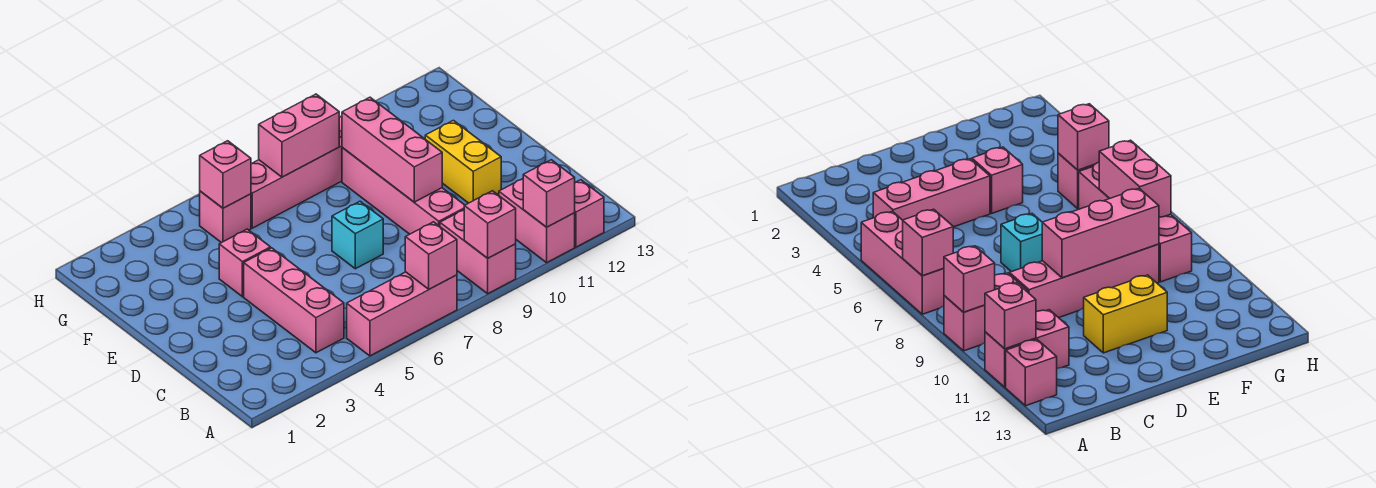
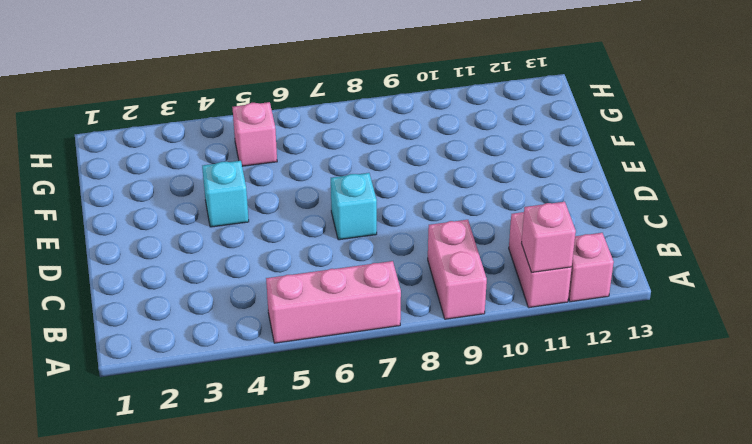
cyan 1x1 brick [202,161,249,227] -> pink 1x1 brick [219,229,271,297]
none -> pink 1x3 brick [244,248,344,353]
none -> pink 1x4 brick [342,147,465,234]
none -> yellow 1x2 brick [425,120,501,203]

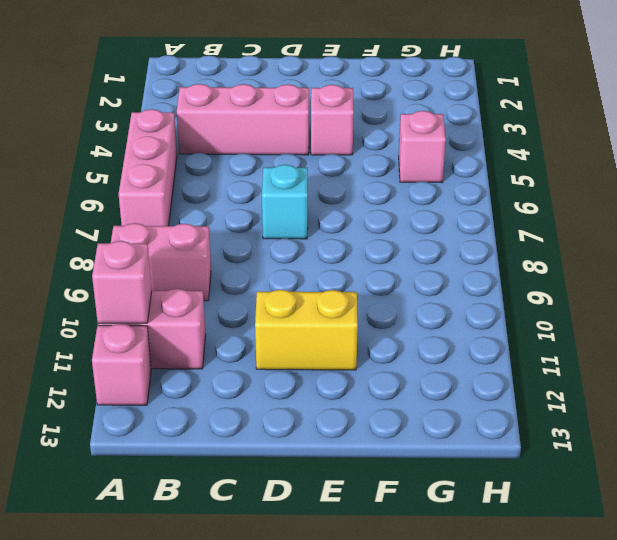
none -> pink 1x4 brick [342,147,465,234]
none -> pink 1x4 brick [251,116,342,228]
none -> pink 1x1 brick [405,222,457,289]

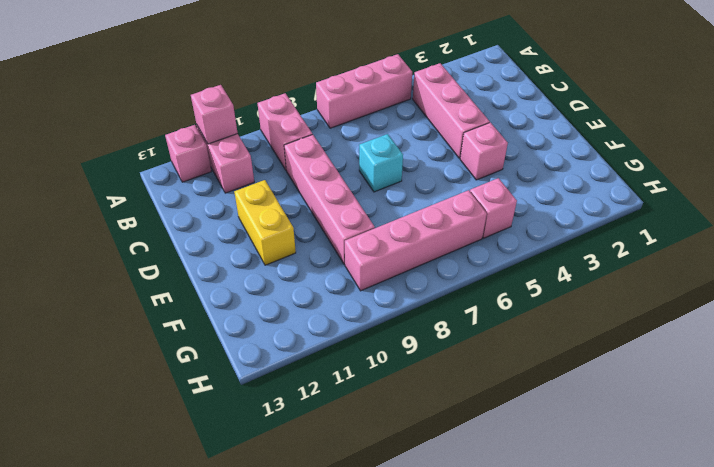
none -> pink 1x1 brick [405,222,457,289]
none -> pink 1x1 brick [464,191,516,258]
none -> pink 1x3 brick [342,97,442,202]

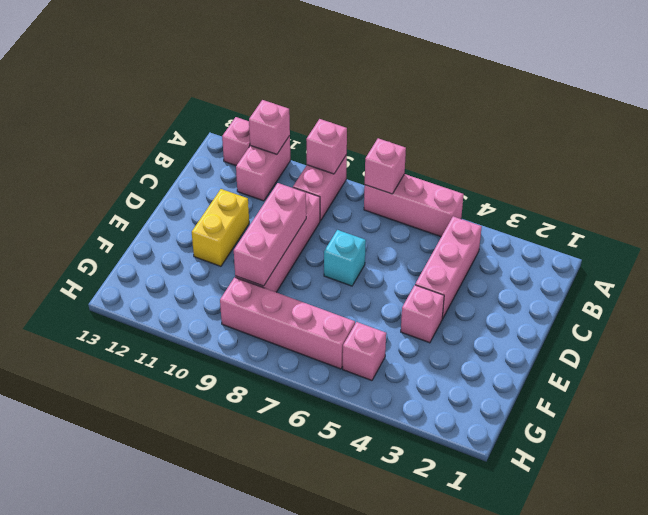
none -> pink 1x1 brick [200,141,251,208]
none -> pink 1x2 brick [259,94,339,177]

